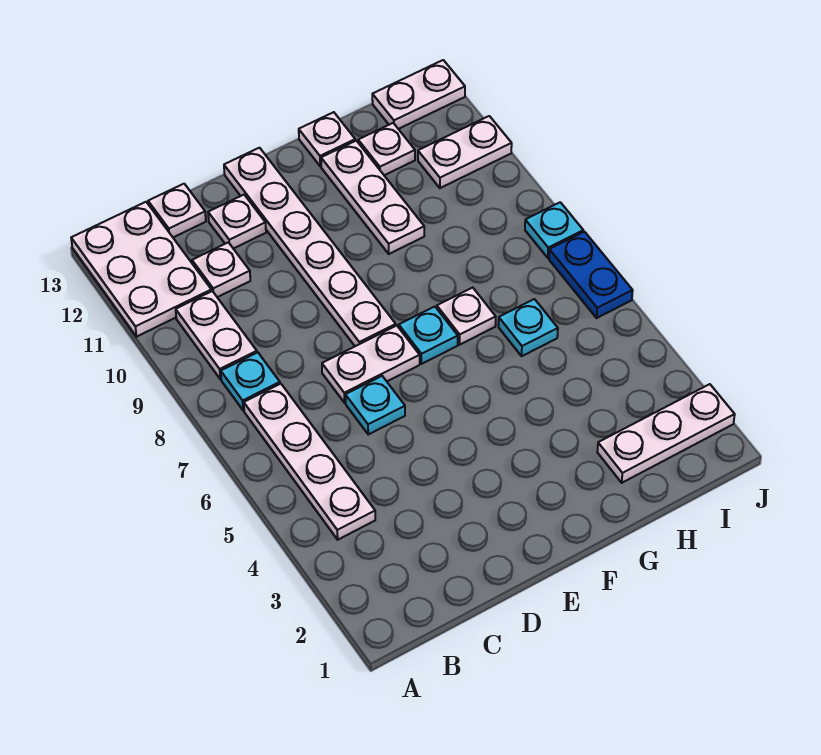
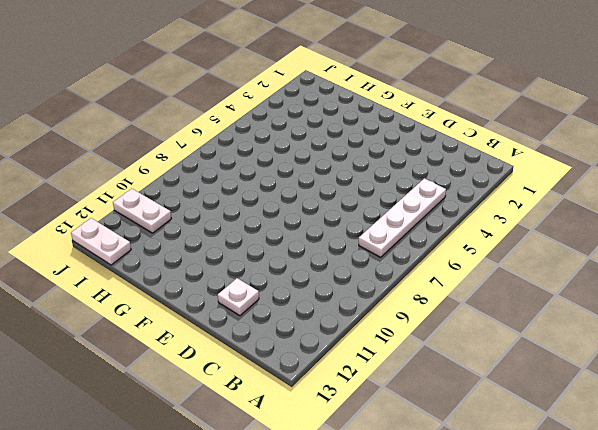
none -> white 2x3 plate [71,202,211,337]
none -> cyan 1x1 plate [221,352,280,411]
none -> white 1x2 plate [176,291,257,379]

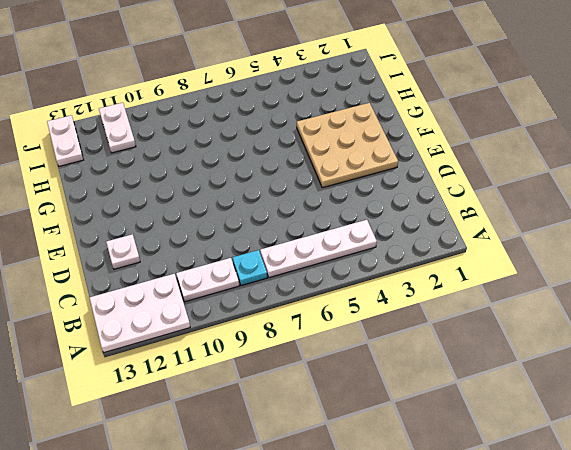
tan 3x3 plate [297,103,398,188] -> none
none -> white 1x1 plate [192,242,250,297]
none -> white 1x1 plate [148,184,206,237]
none -> cyan 1x1 plate [345,376,405,434]

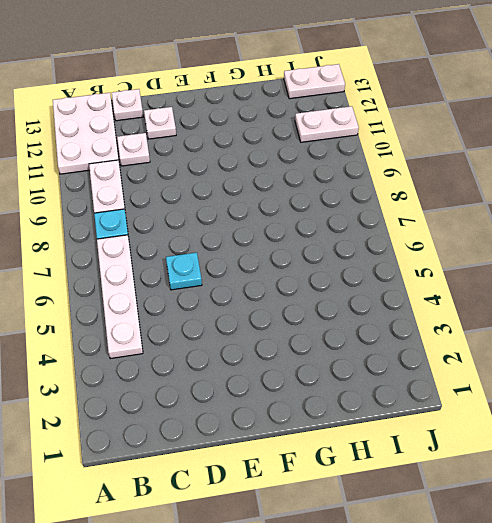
none -> white 1x2 plate [322,326,420,403]
none -> white 1x6 plate [224,148,396,346]
none -> cyan 1x1 plate [399,307,458,364]

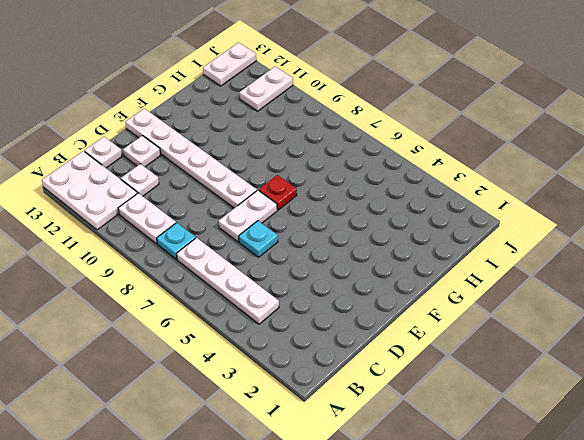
red 1x1 plate [259,175,297,210] -> cyan 1x1 plate [399,307,458,364]
none -> white 1x1 plate [437,288,496,345]
none -> white 1x3 plate [321,141,424,254]
none -> white 1x1 plate [299,112,355,166]

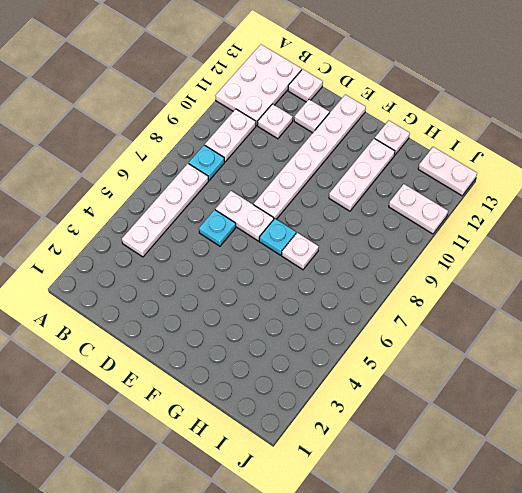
none -> white 1x3 plate [597,384,735,483]
none -> cyan 1x1 plate [498,299,558,356]
none -> white 1x1 plate [358,123,415,175]

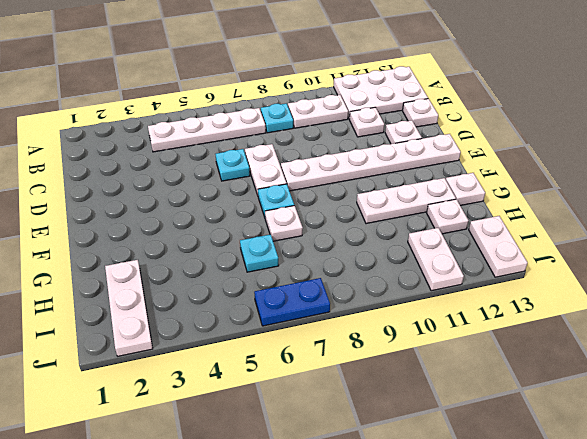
none -> cyan 1x1 plate [525,202,583,258]

